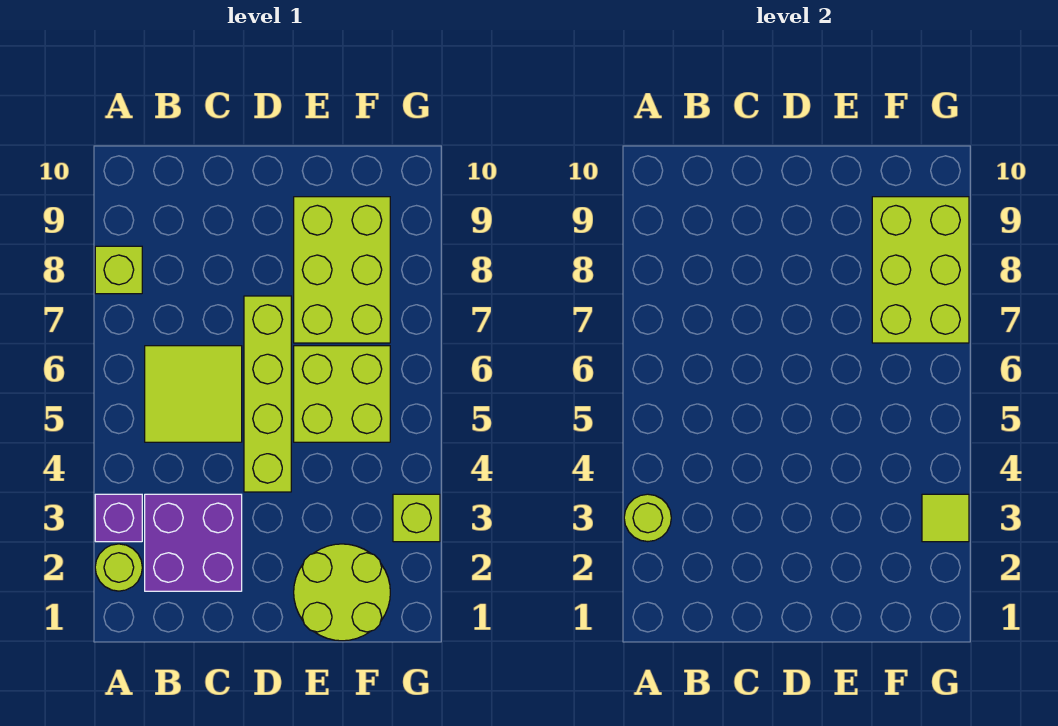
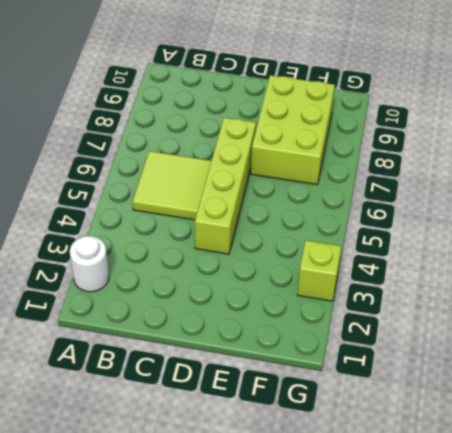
white 1x1 round brick [70,236,109,292] -> lime 1x1 round brick [95,544,142,591]
none -> purple 1x1 brick [95,494,142,542]
none -> lime 1x1 brick [95,246,142,294]
none -> purple 2x2 brick [145,494,242,591]

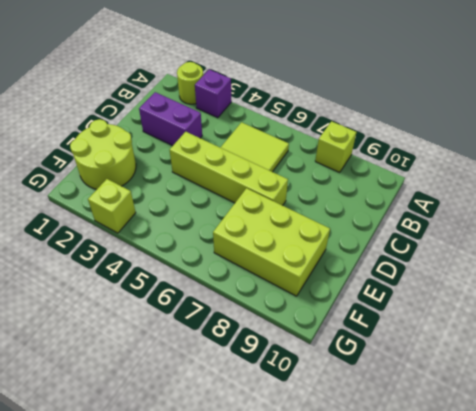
purple 1x2 brick [139,92,202,146] -> purple 2x2 brick [145,494,242,591]
none -> lime 2x2 brick [294,346,390,442]
none -> lime 1x1 round brick [624,494,671,542]
none -> lime 2x3 brick [872,197,969,343]

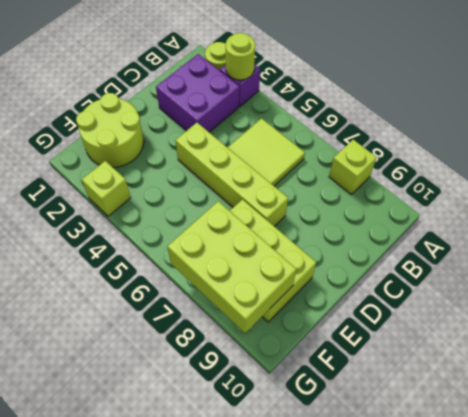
none -> lime 2x2 brick [294,346,390,442]
none -> lime 1x1 tile [922,494,969,542]

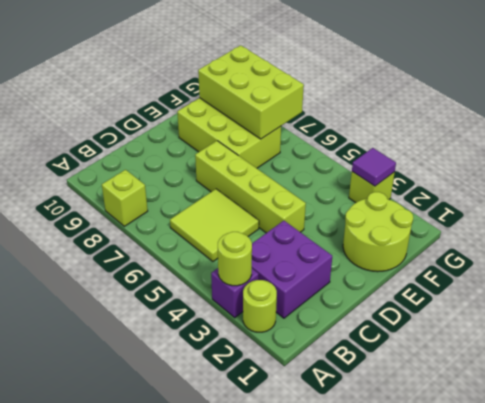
purple 1x1 tile [352,148,396,186] -> lime 1x1 tile [922,494,969,542]
none -> lime 2x2 brick [294,346,390,442]

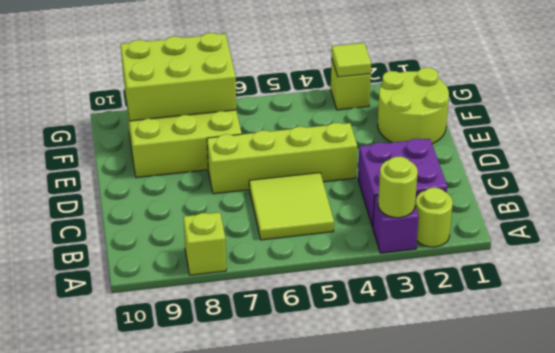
none -> lime 2x2 brick [294,346,390,442]

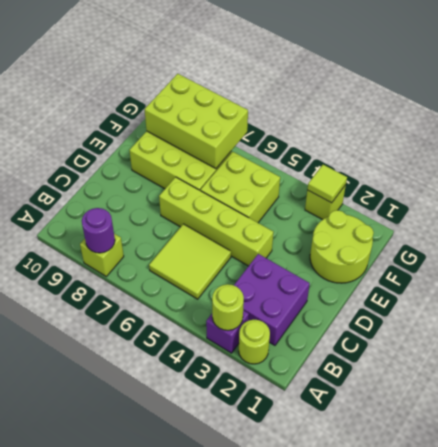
purple 1x1 round brick [82,208,115,253] -> none

